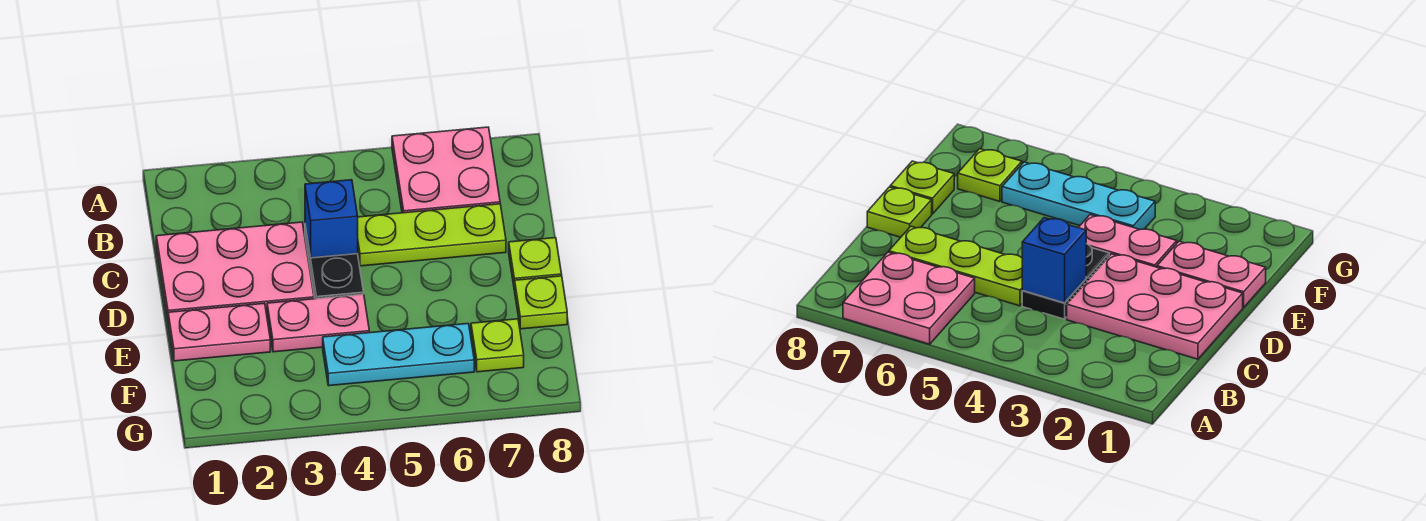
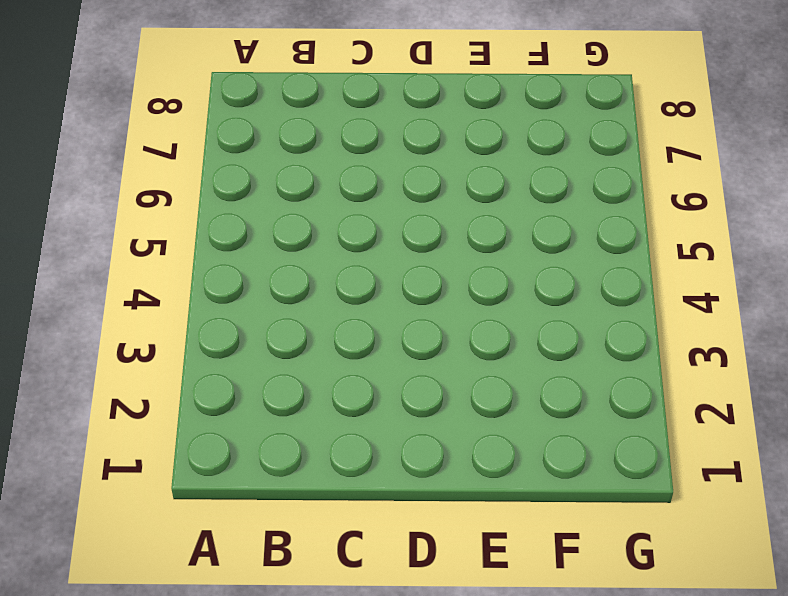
none -> pink 2x2 plate [392,127,500,213]
none -> pink 2x3 plate [156,222,314,320]

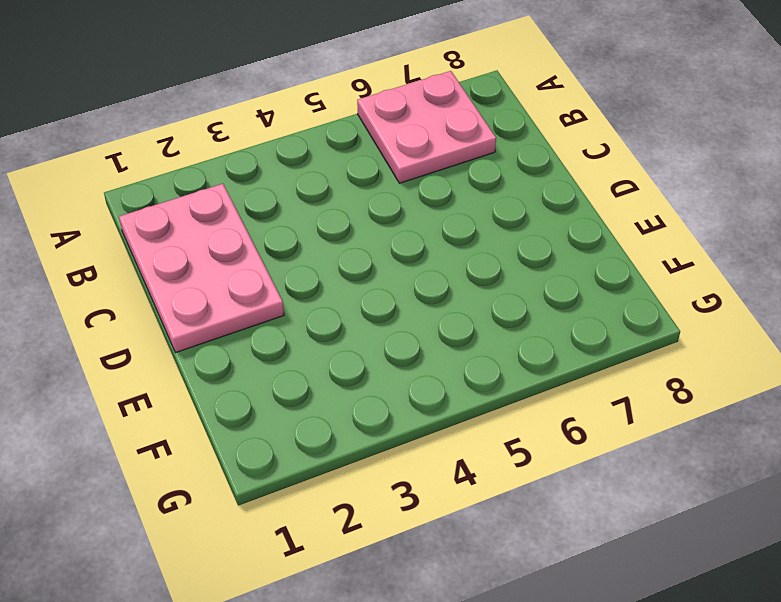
pink 2x3 plate [119,184,284,353] -> pink 2x3 plate turned to [156,222,314,320]
none -> black 1x2 plate [305,226,364,299]
none -> lime 1x3 plate [358,204,506,266]

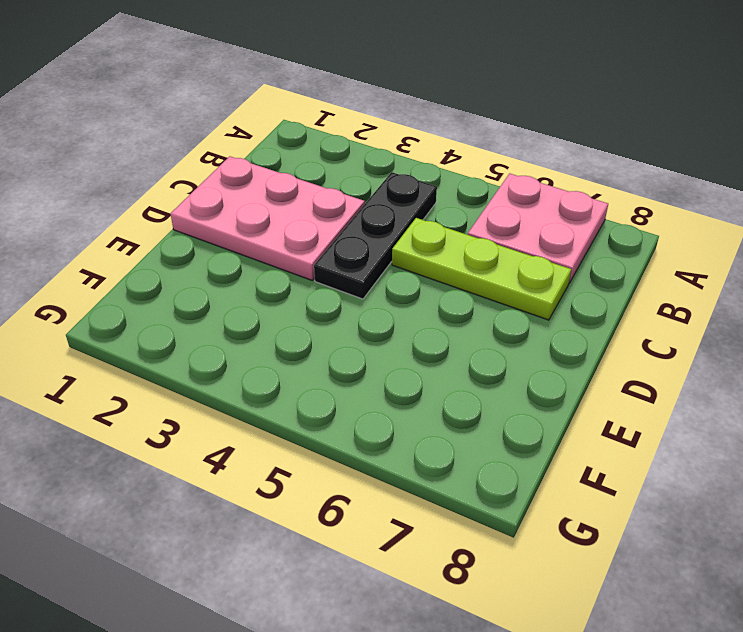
black 1x3 plate [314,172,437,299] -> black 1x2 plate [305,226,364,299]
none -> lime 1x1 plate [509,238,562,290]
none -> pink 1x2 plate [168,303,270,361]

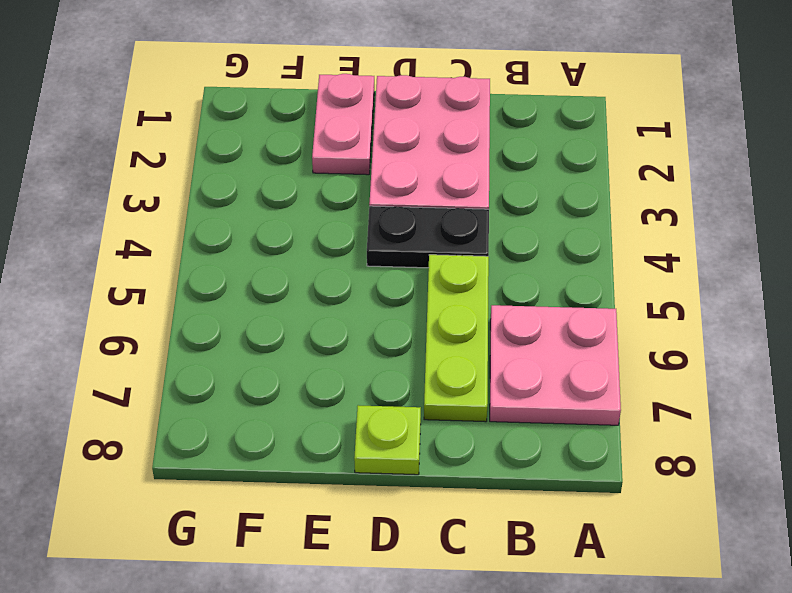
none -> pink 1x2 plate [267,294,369,352]
none -> lime 1x1 plate [515,276,567,329]

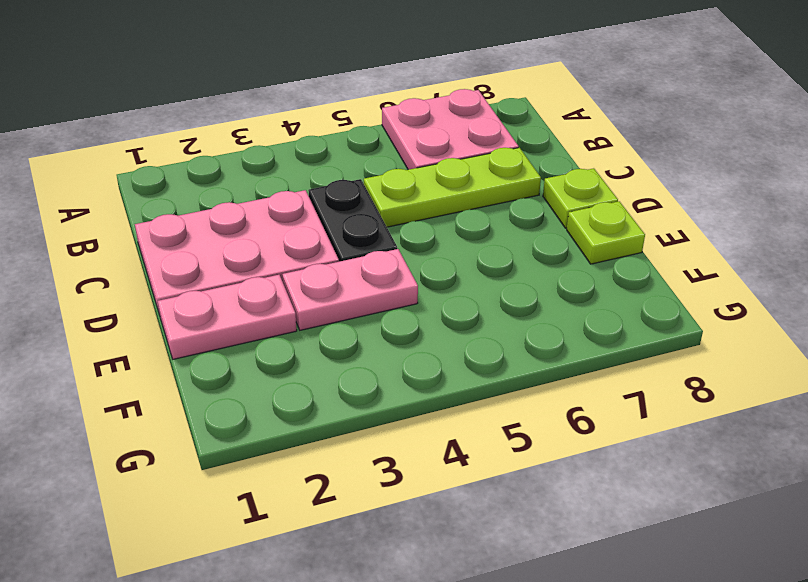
none -> cyan 1x3 plate [323,324,474,386]
none -> lime 1x1 plate [471,319,524,372]

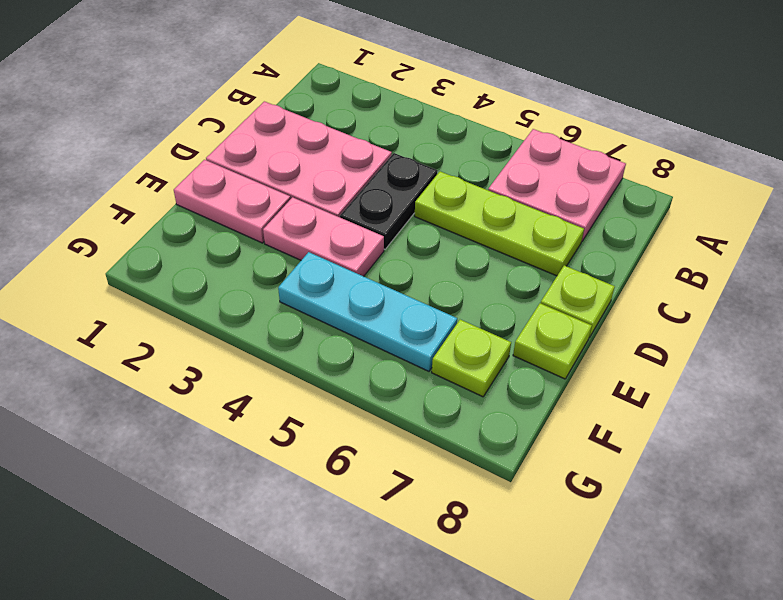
none -> blue 1x1 brick [305,180,358,258]

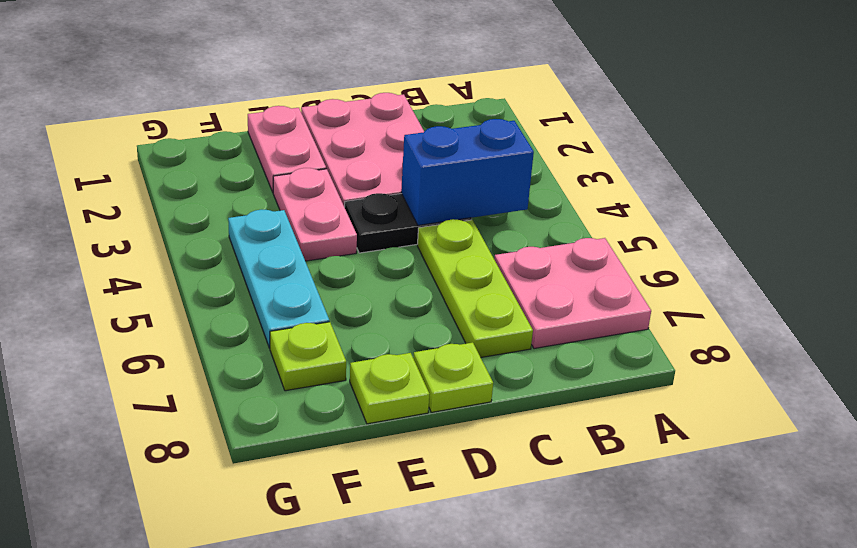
blue 1x2 brick [401,119,534,225] -> blue 1x1 brick [305,180,358,258]

